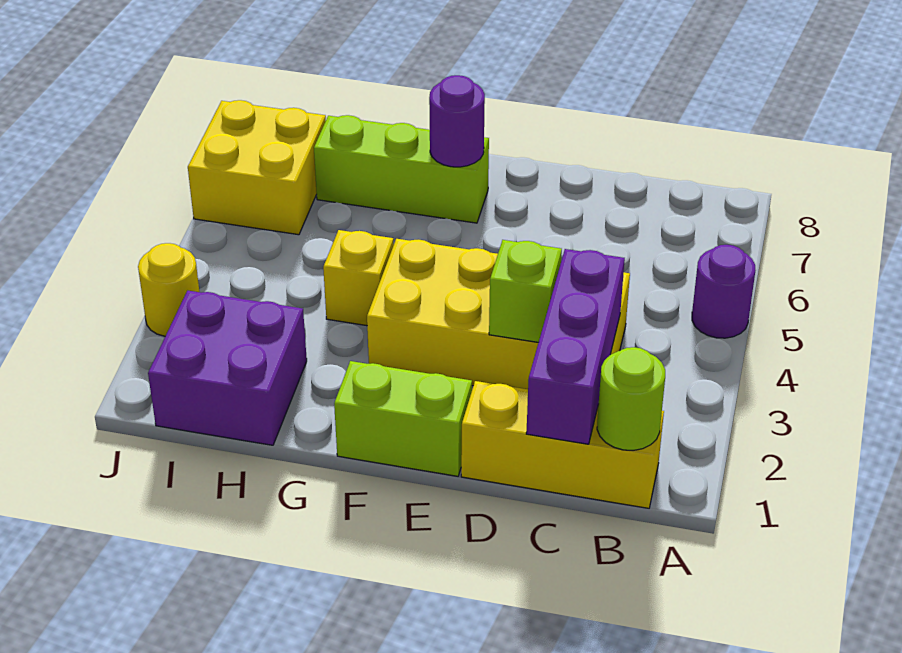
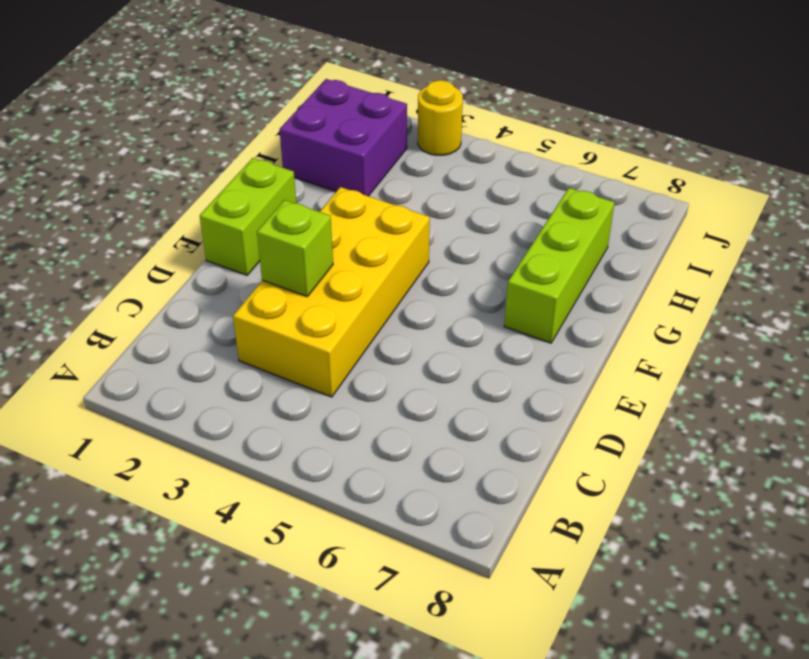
none -> purple 1x1 round brick [692,245,756,338]
none -> yellow 1x3 brick [461,381,664,508]
none -> yellow 1x1 brick [323,230,394,326]

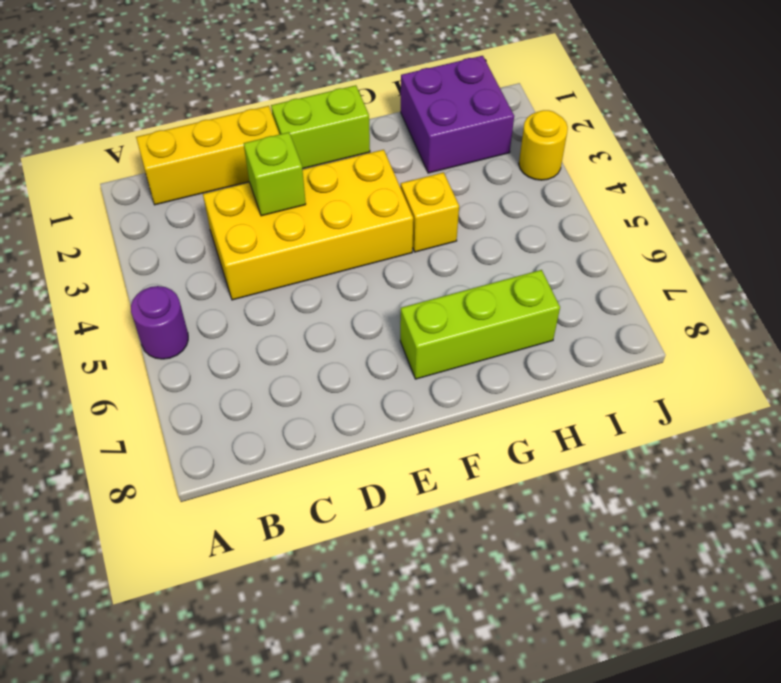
none -> yellow 2x2 brick [188,100,326,235]
none -> lime 1x1 round brick [597,347,665,450]
none -> purple 1x3 brick [526,249,625,444]

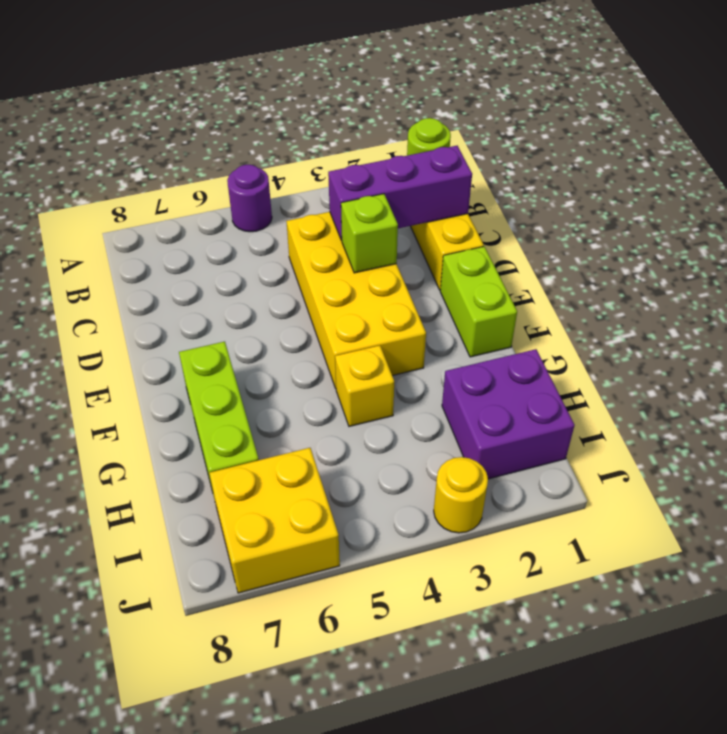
none -> purple 1x1 round brick [429,75,485,167]

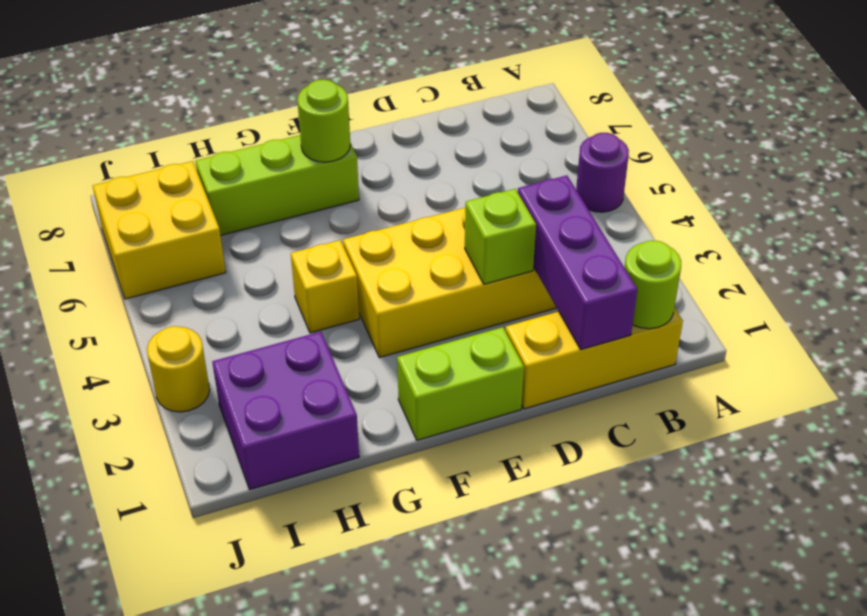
lime 1x1 round brick [297,80,350,162] -> purple 1x1 round brick [429,75,485,167]

